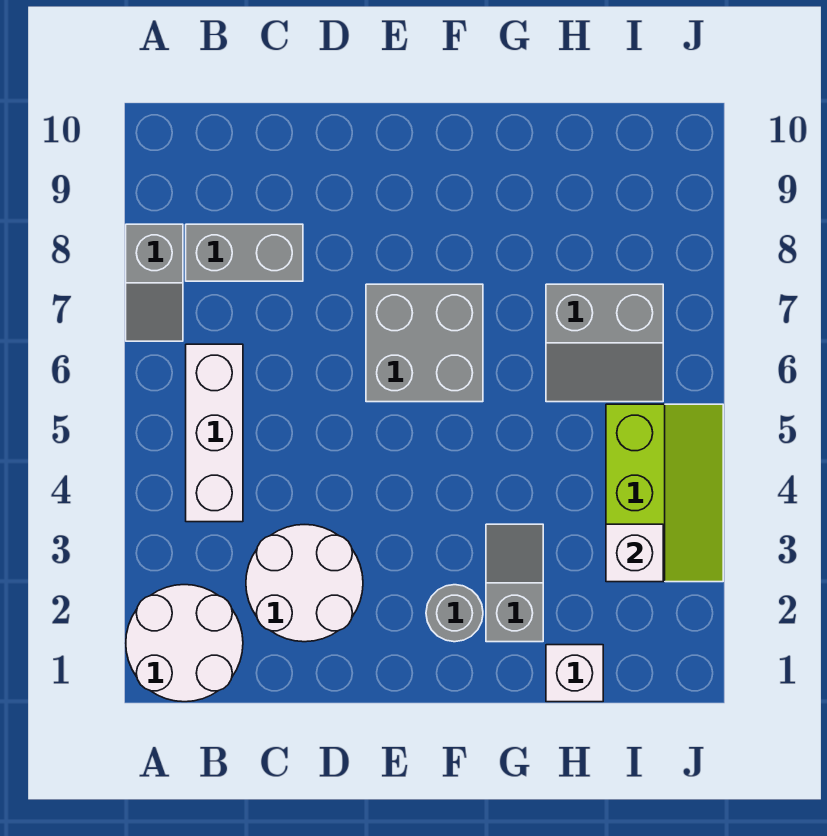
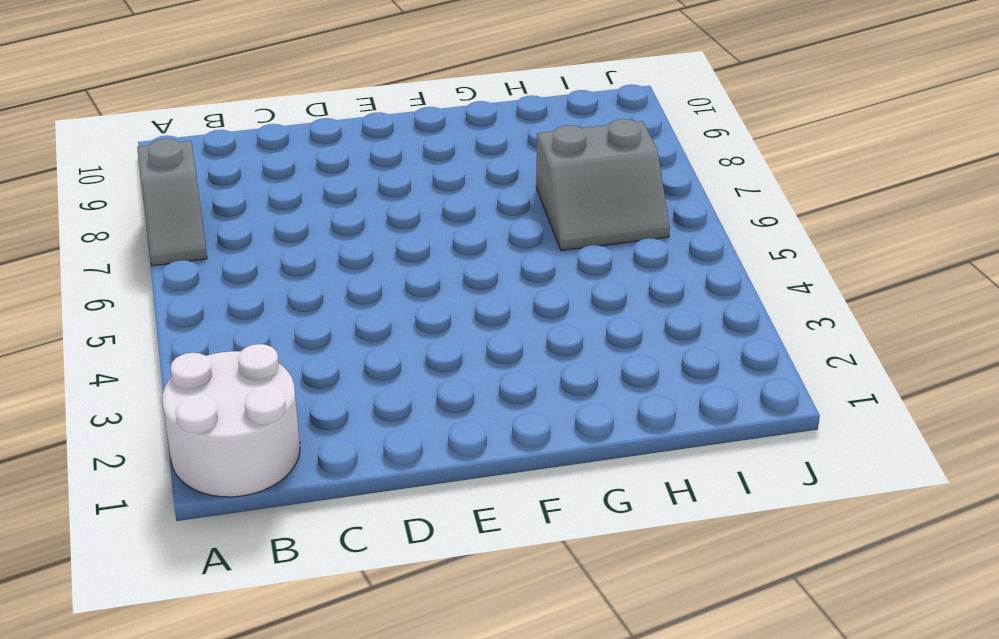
none -> white 1x3 brick [186,344,243,522]
none -> grey 1x2 brick [186,224,303,281]
none -> white 2x2 round brick [246,525,363,642]

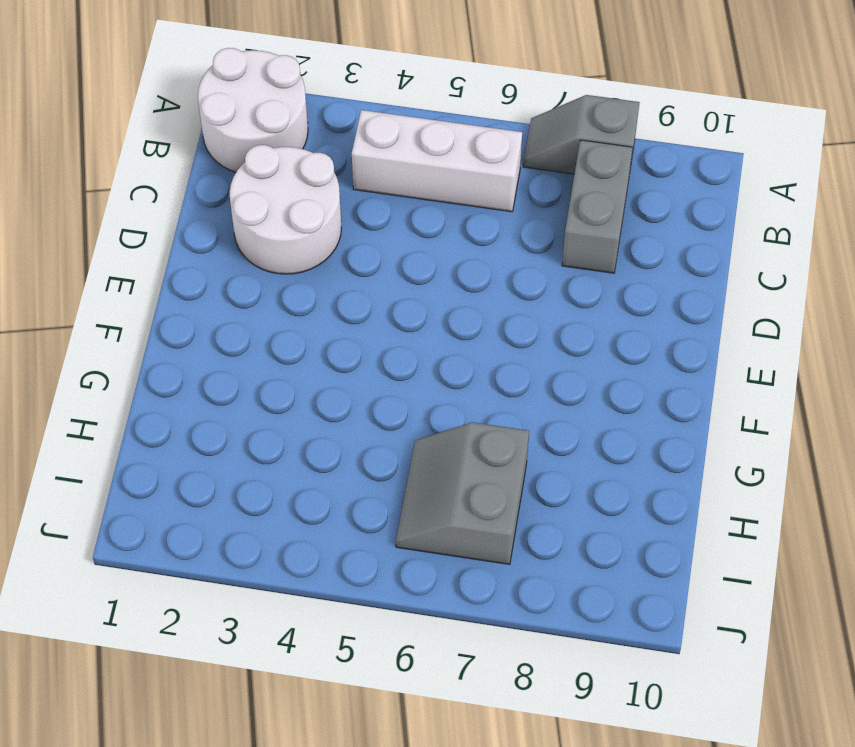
none -> grey 2x2 brick [366,284,483,402]
none -> grey 1x1 round brick [426,585,483,642]
none -> grey 1x2 slope [486,524,543,642]

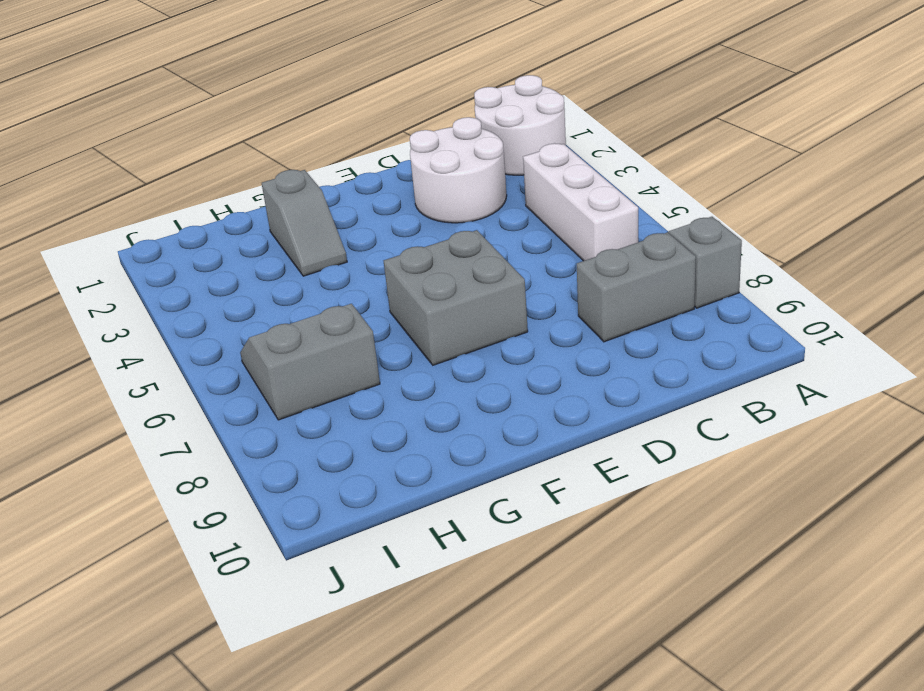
none -> grey 1x1 round brick [426,585,483,642]
none -> white 1x1 brick [546,645,603,702]
none -> lime 2x3 slope [606,404,723,582]

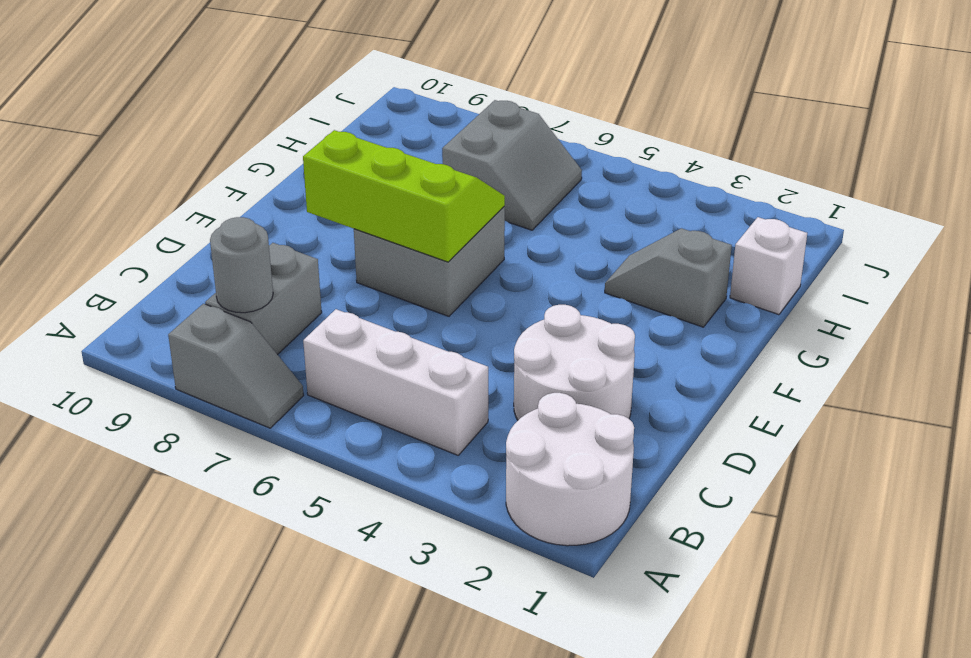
grey 1x1 round brick [210,217,273,313] -> grey 1x1 round brick moved to [426,585,483,642]
lime 2x3 slope [303,130,505,262] -> lime 2x3 slope moved to [606,404,723,582]
none -> white 1x1 brick [606,524,663,582]

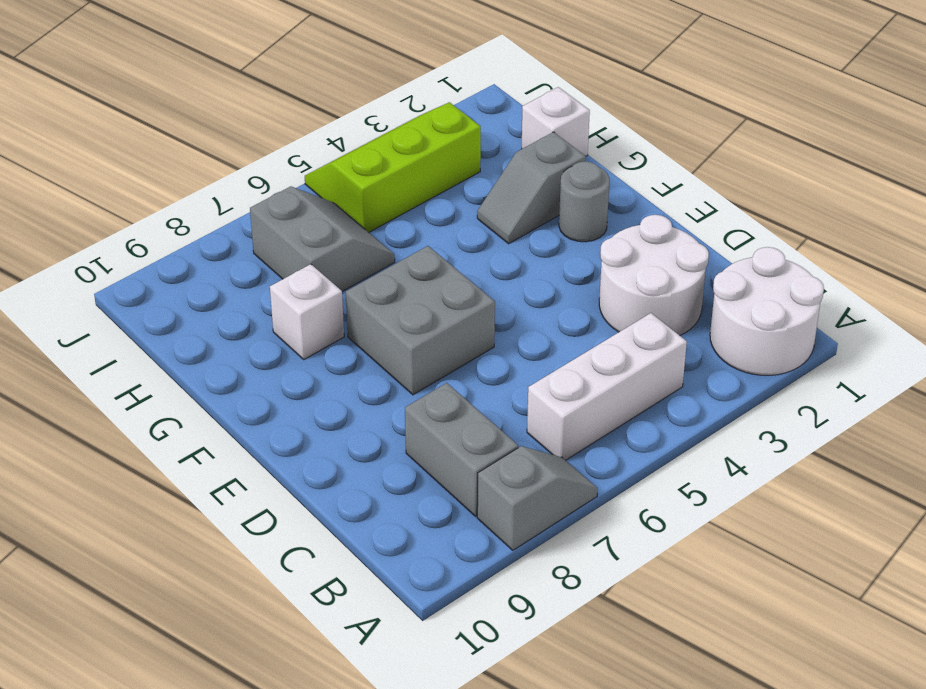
white 1x1 brick [270,264,344,359] -> white 1x1 brick moved to [606,524,663,582]

